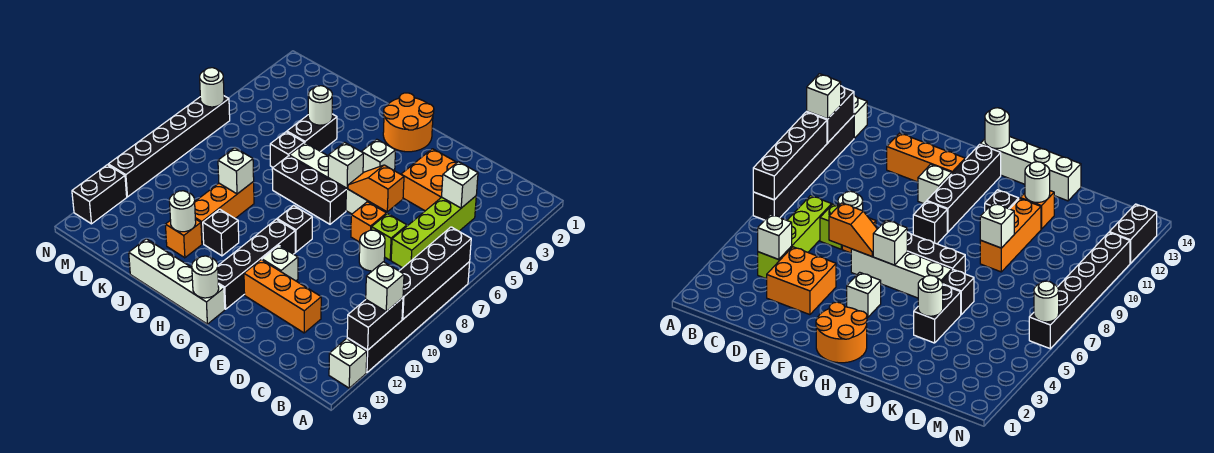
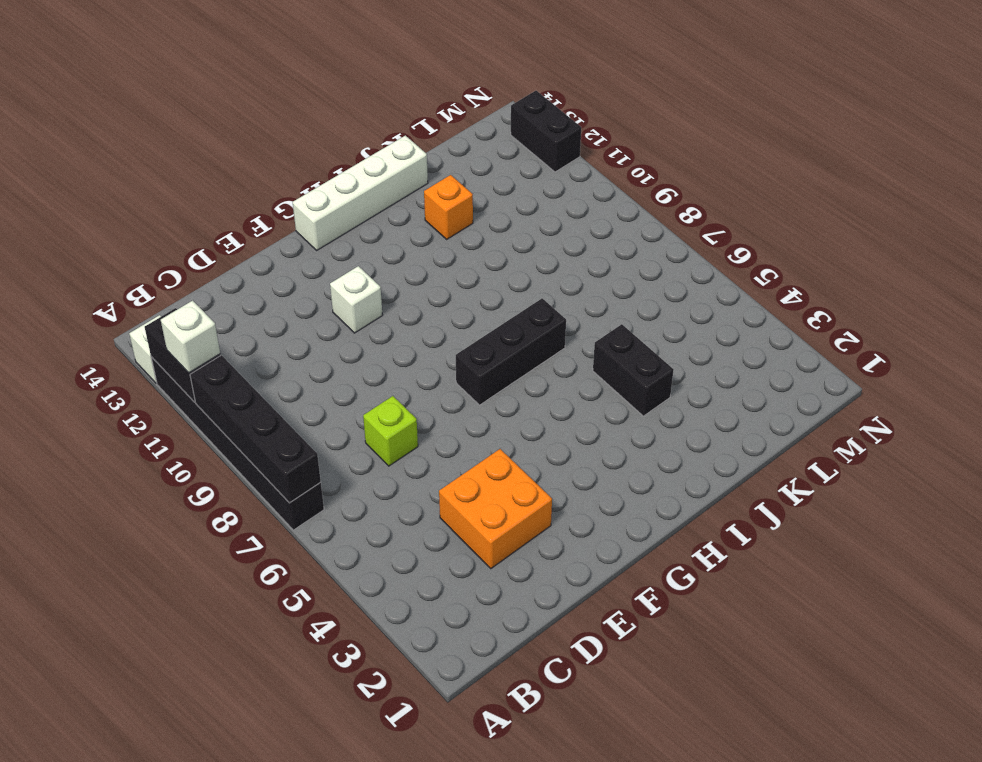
none -> lime 1x4 brick [391,196,476,268]
none -> white 1x1 round brick [359,230,385,271]
none -> orange 1x3 brick [244,260,321,333]
none -> orange 1x1 brick [351,202,387,242]

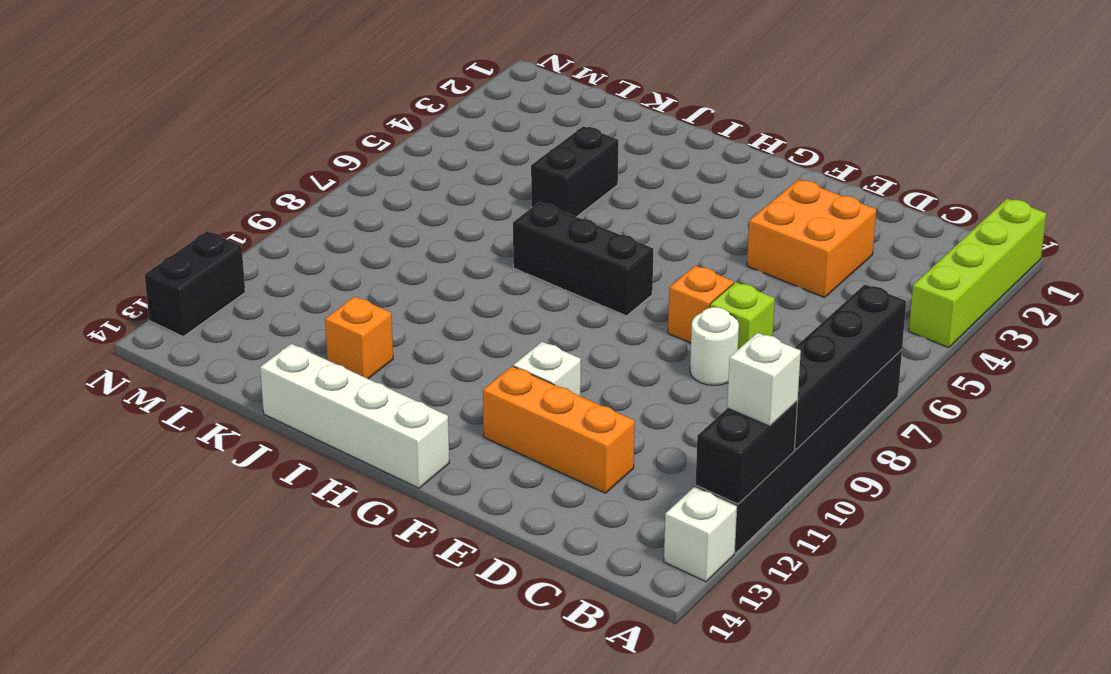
lime 1x4 brick [909,198,1047,348] -> lime 1x4 brick moved to [391,196,476,268]
none -> white 1x4 brick [289,143,382,214]
none -> orange 2x2 round brick [383,93,434,152]
none -> white 1x1 brick [361,139,396,173]
none -> black 1x1 brick [277,205,312,252]

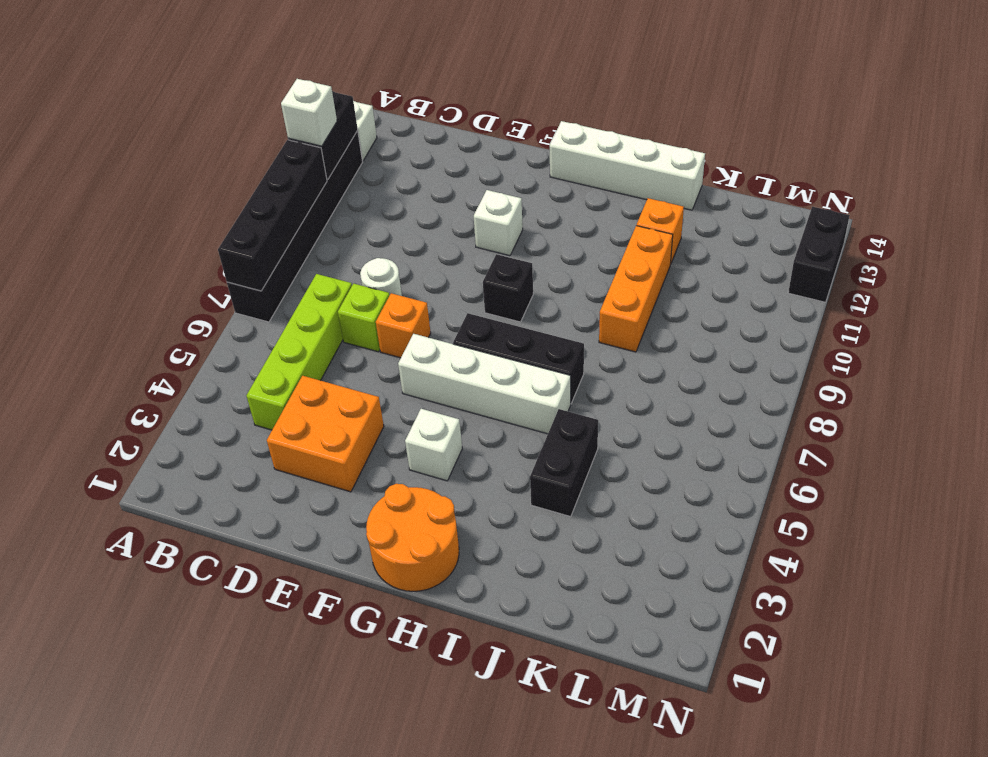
none -> orange 1x3 brick [244,260,321,333]
none -> black 1x4 brick [218,219,295,309]
none -> black 1x1 brick [203,209,239,256]
none -> black 1x1 brick [270,132,304,167]

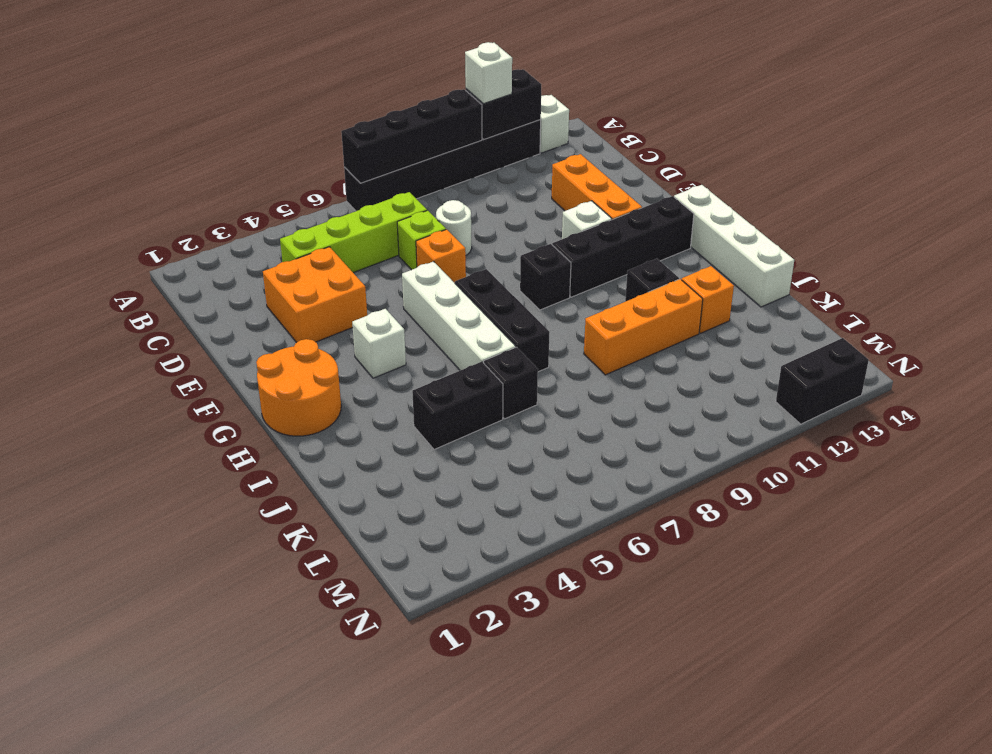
none -> black 1x6 brick [108,96,230,197]
none -> white 1x1 brick [442,162,478,208]
none -> orange 1x2 slope [348,165,404,212]
none -> white 1x1 brick [328,142,364,188]

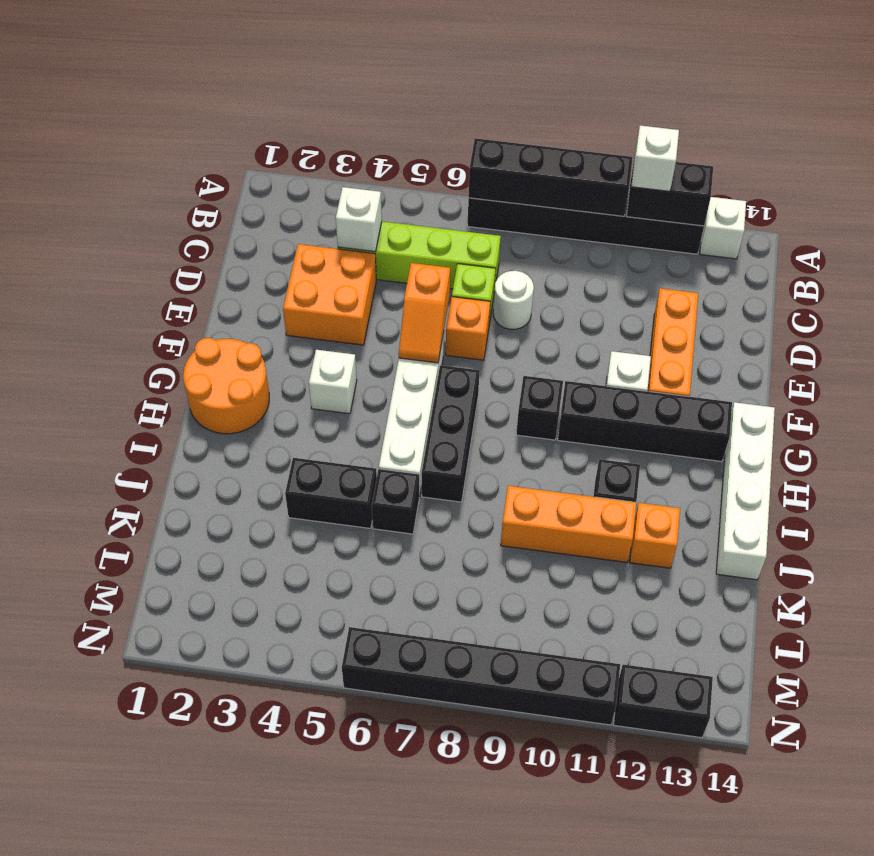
none -> white 1x1 brick [328,142,364,188]
none -> white 1x1 round brick [192,256,219,298]
none -> white 1x1 round brick [308,86,332,125]
none -> white 1x1 brick [218,148,254,194]

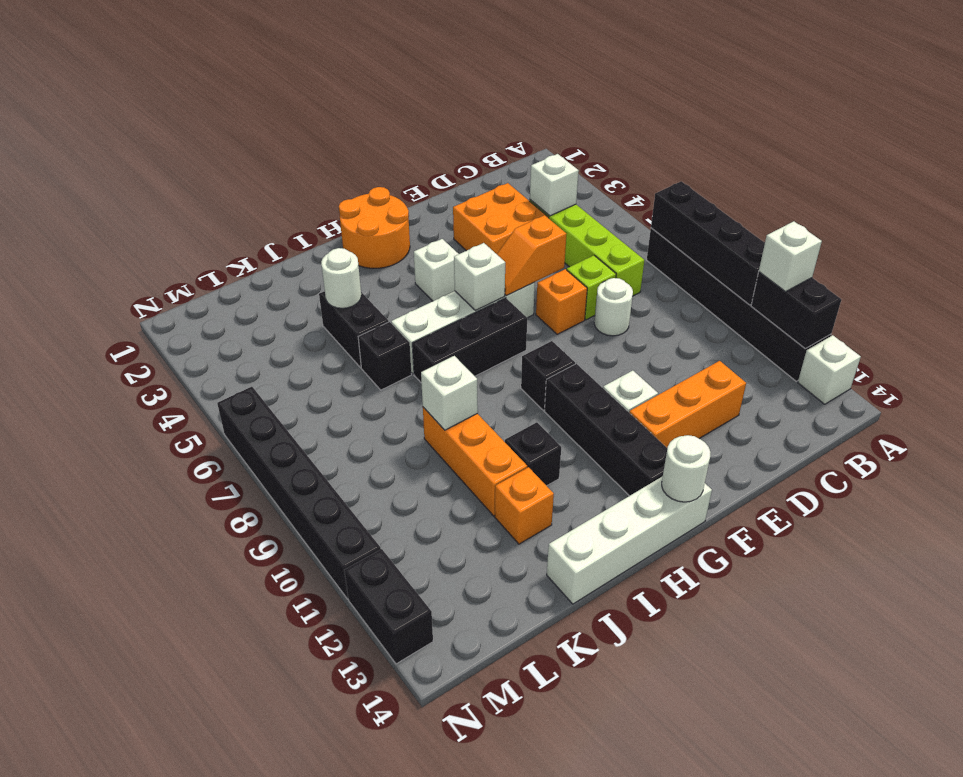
none -> white 1x1 round brick [169,191,196,232]
none -> white 1x1 round brick [200,68,224,107]

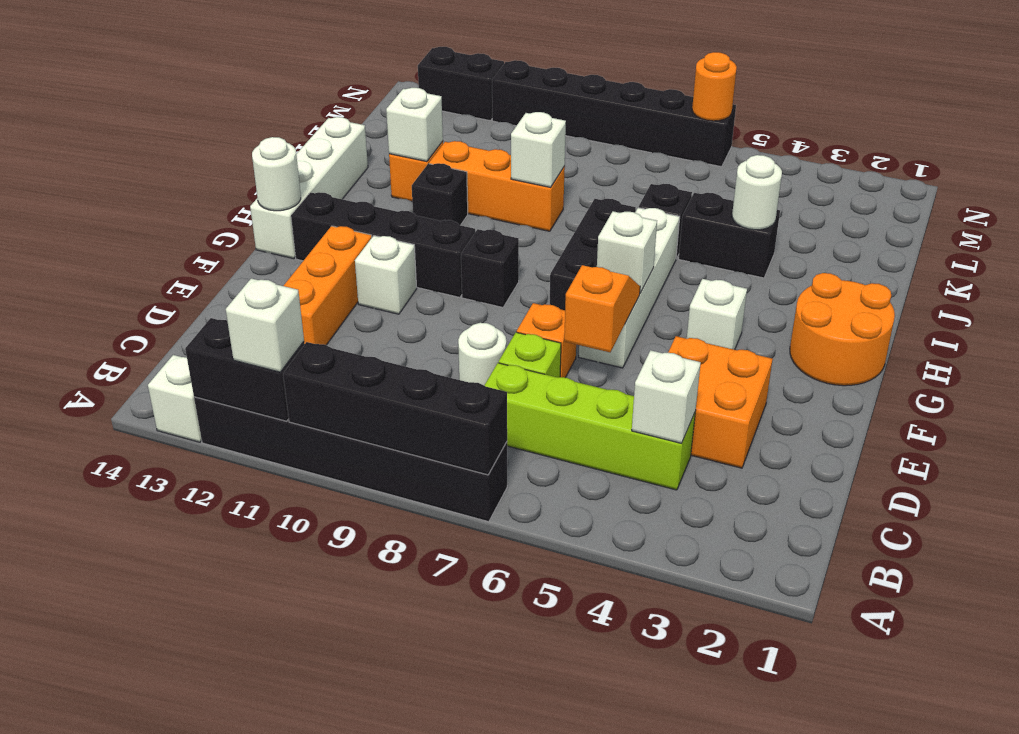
white 1x1 brick [386,88,443,162] -> white 1x1 round brick [169,191,196,232]
orange 1x1 round brick [692,52,737,121] -> white 1x1 round brick [200,68,224,107]

